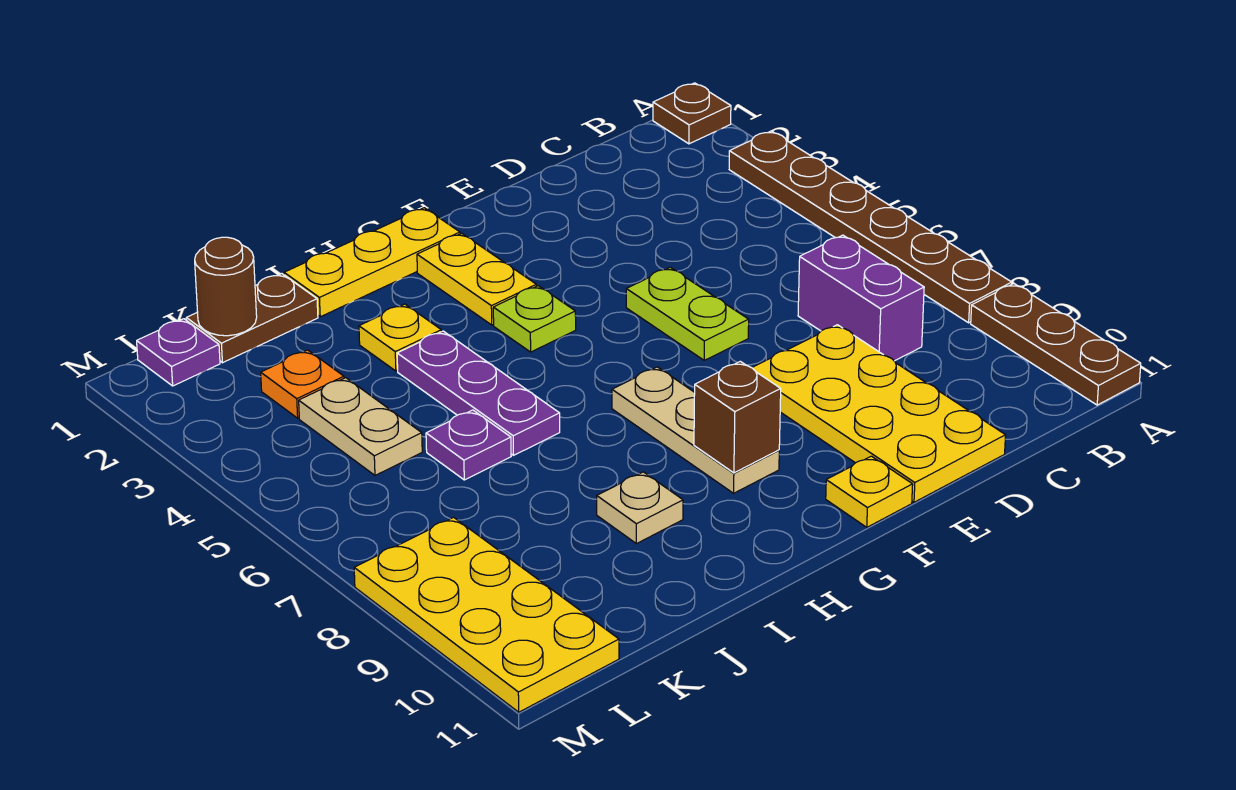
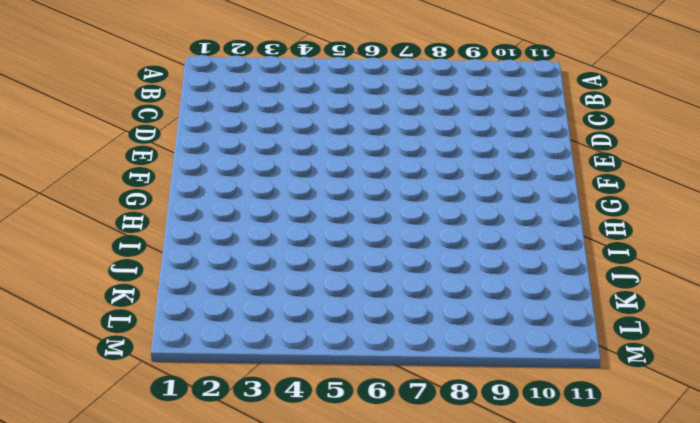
none -> brown 1x1 plate [653,83,731,144]
none -> brown 1x6 plate [729,131,1012,323]
none -> brown 1x3 plate [971,284,1141,405]

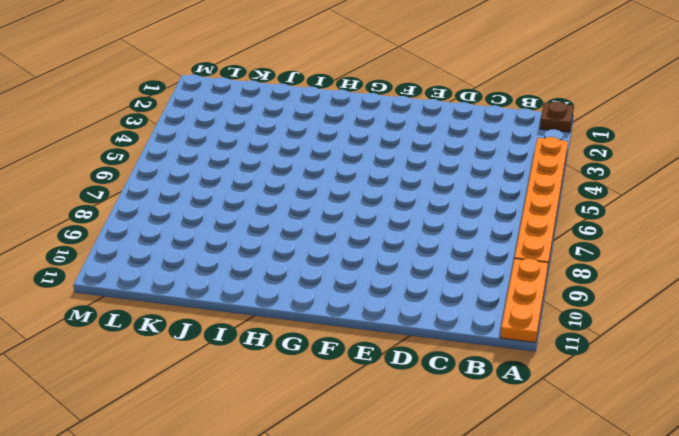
orange 1x6 plate [514,137,568,266] -> brown 1x6 plate [729,131,1012,323]
orange 1x3 plate [500,259,548,343] -> brown 1x3 plate [971,284,1141,405]
none -> purple 1x2 brick [798,235,924,361]
none -> yellow 2x4 plate [752,325,1006,502]
none -> lime 1x2 plate [626,267,749,360]

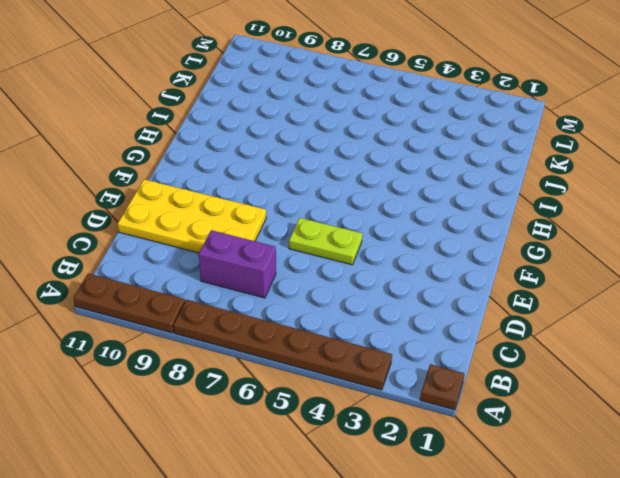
none -> yellow 1x1 plate [826,456,913,527]
none -> yellow 1x3 plate [284,208,460,317]
none -> yellow 1x2 plate [417,233,536,325]

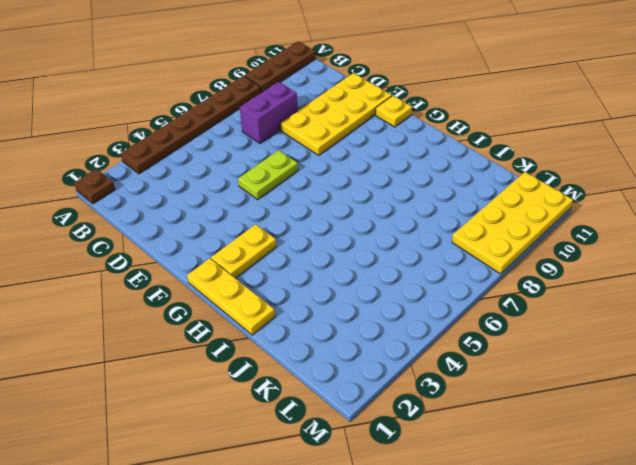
none -> lime 1x1 plate [493,286,576,352]
none -> tan 1x3 plate [612,367,779,493]
none -> yellow 1x1 plate [359,304,441,371]

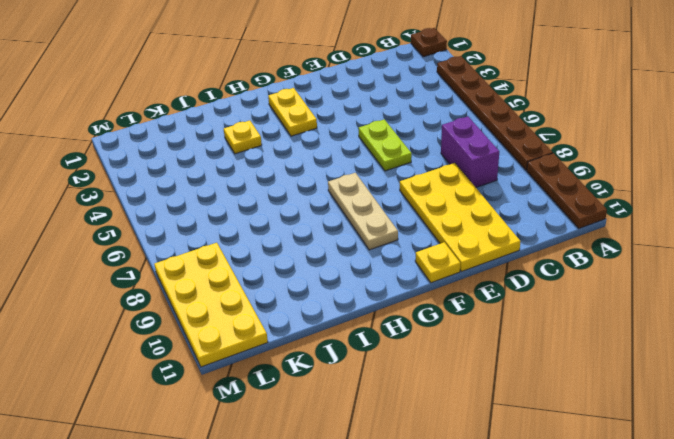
none -> yellow 1x3 plate [284,208,460,317]
none -> lime 1x1 plate [493,286,576,352]
none -> purple 1x3 plate [397,331,560,455]

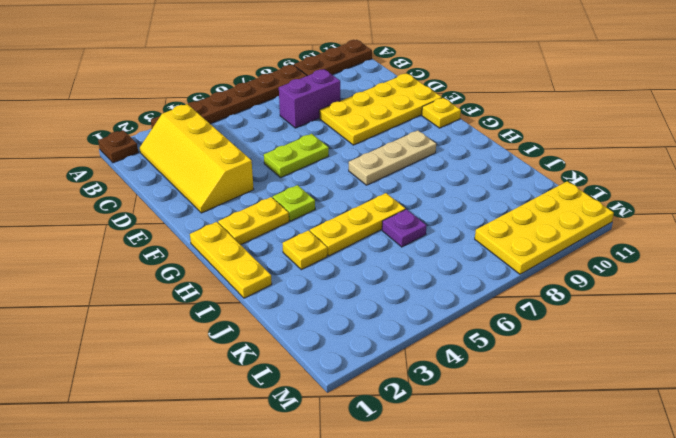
yellow 2x4 slope [140,104,254,213] -> none
yellow 1x3 plate [310,193,405,256] -> purple 1x3 plate [397,331,560,455]
none -> tan 1x1 plate [597,472,683,544]
none -> brown 1x2 plate [186,274,318,363]
none -> orange 1x1 plate [261,350,344,418]

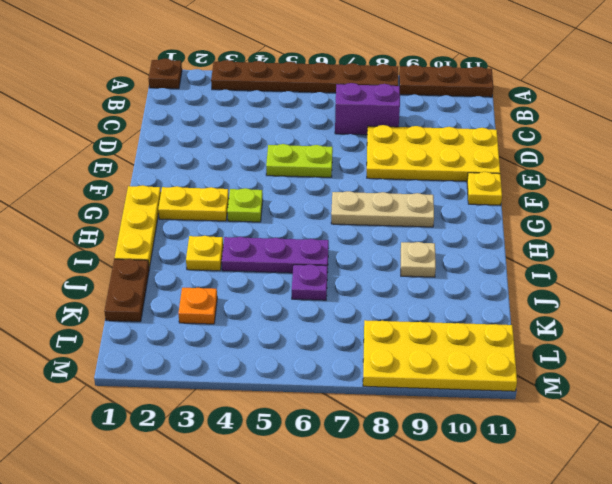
none -> tan 1x2 plate [299,378,422,475]
none -> purple 1x1 plate [137,319,220,386]
none -> brown 1x1 brick [694,361,781,473]

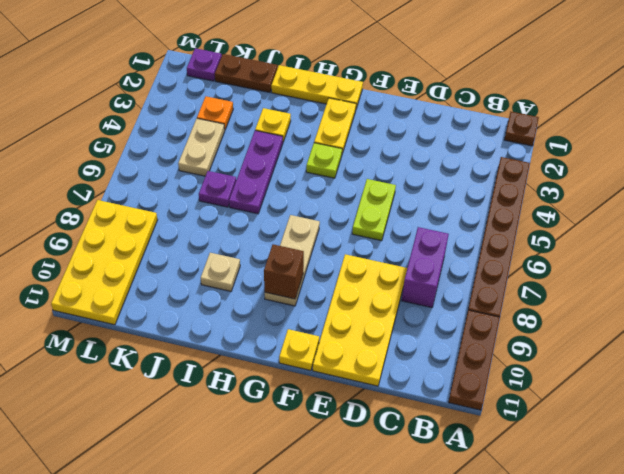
none -> brown 1x1 round brick [195,237,257,336]

